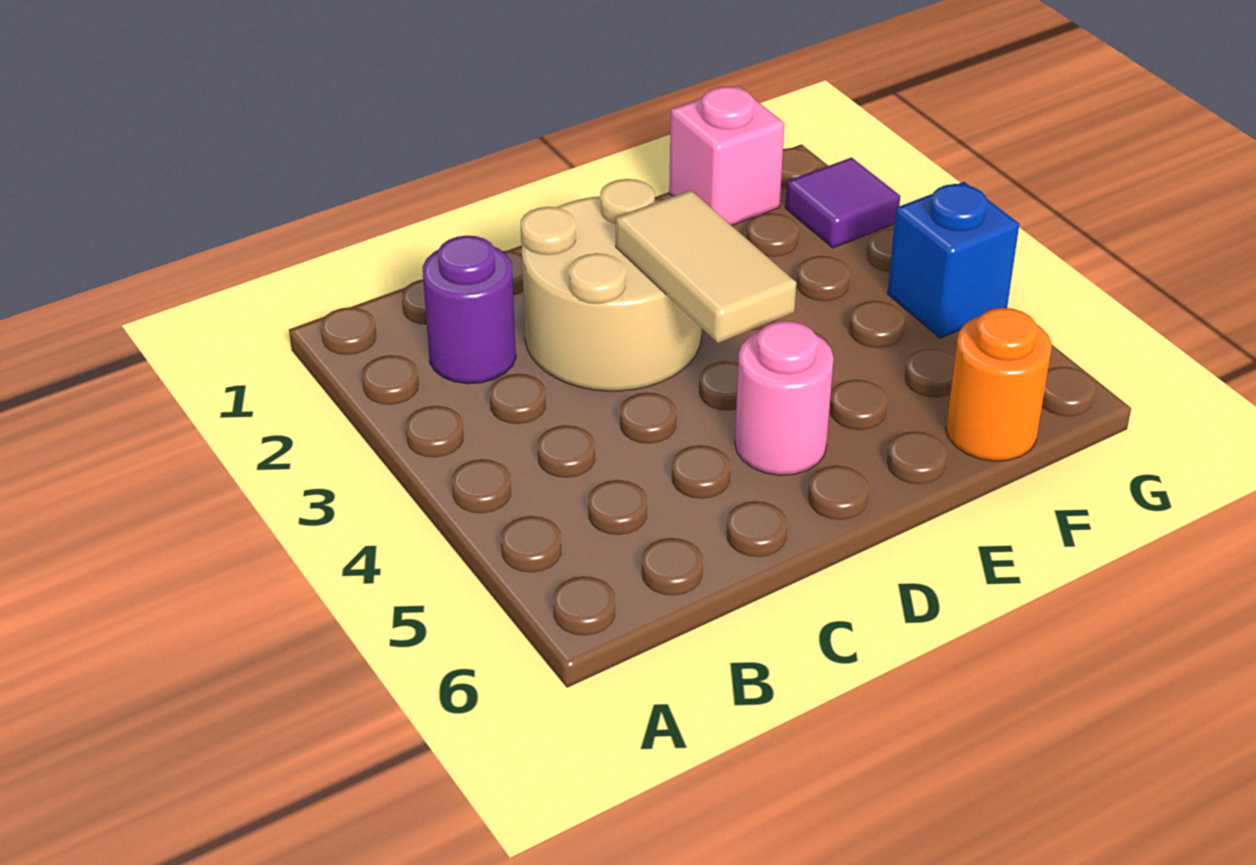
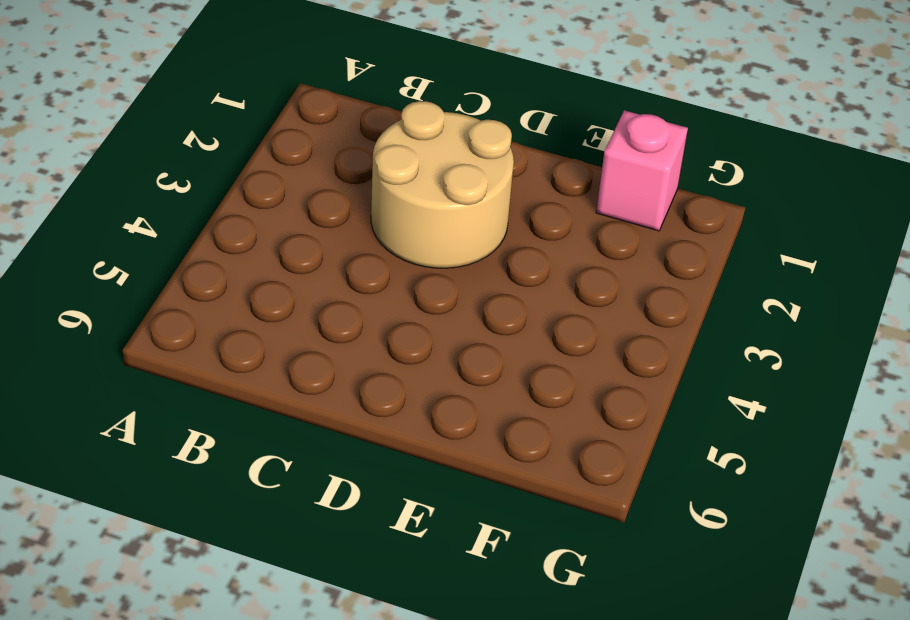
none -> purple 1x1 round brick [423,236,516,384]
none -> pink 1x1 round brick [735,321,833,475]

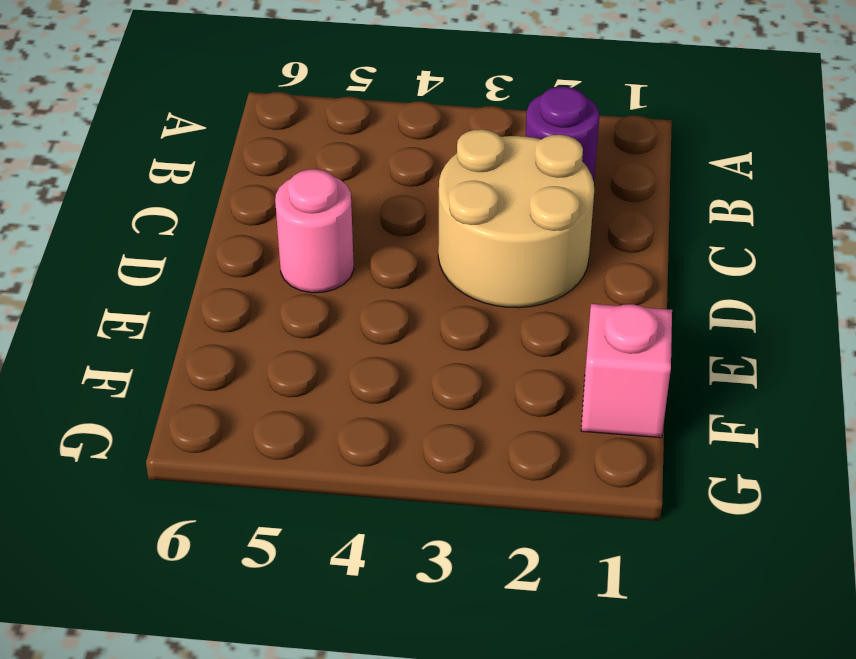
none -> orange 1x1 round brick [946,308,1052,461]
none -> purple 1x1 tile [785,157,900,248]

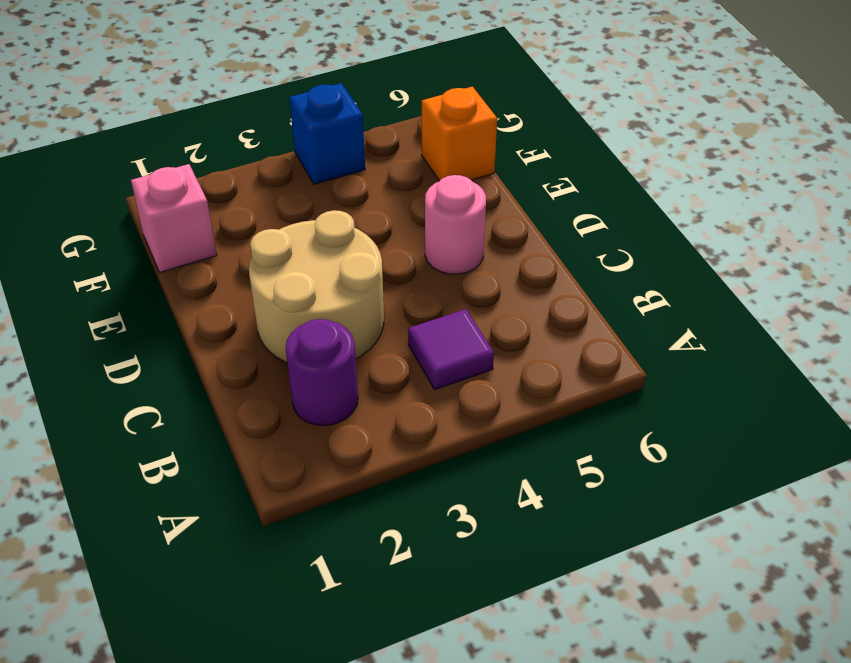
purple 1x1 tile [408,309,494,390] -> purple 1x1 tile moved to [785,157,900,248]
orange 1x1 brick [422,87,497,181] -> orange 1x1 round brick [946,308,1052,461]
none -> tan 1x2 tile [616,190,796,343]

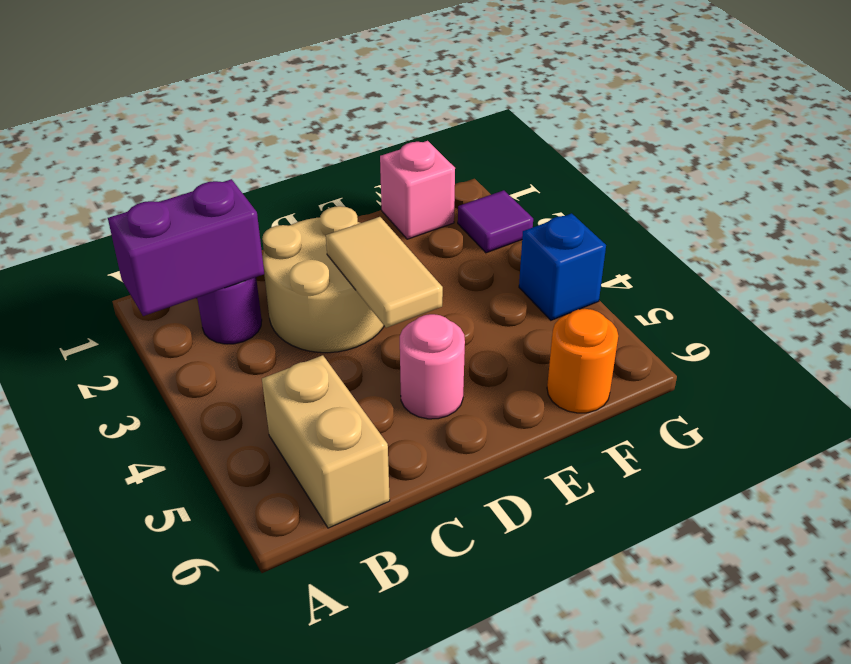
purple 1x2 brick [108,179,264,316] -> none
tan 1x2 brick [262,355,390,528] -> none

